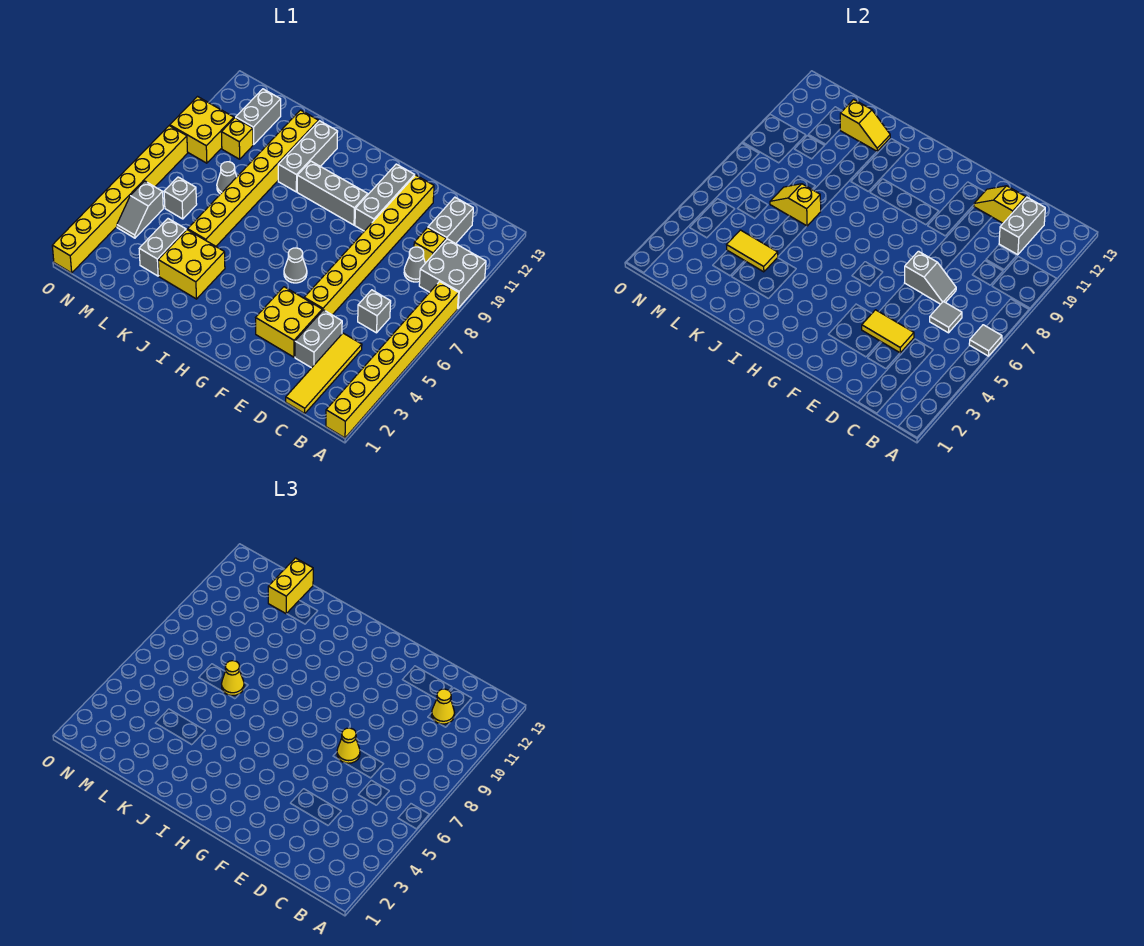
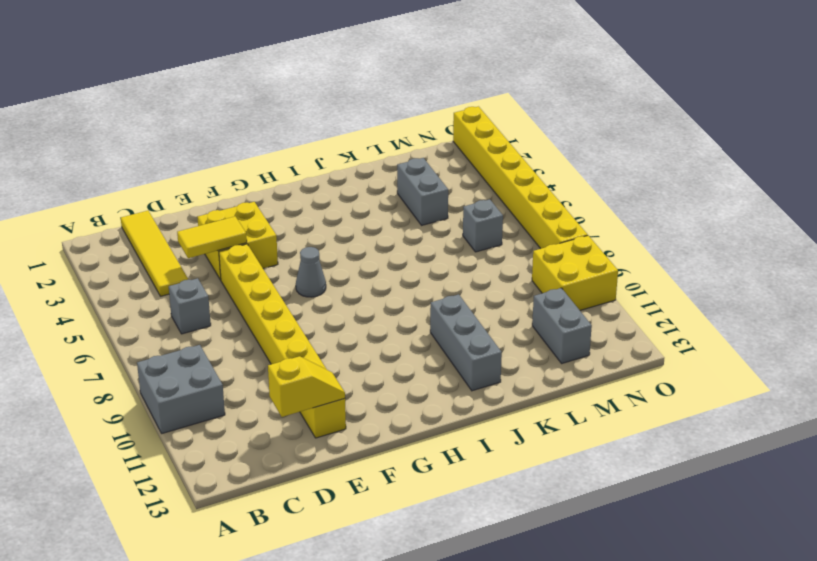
none -> yellow 1x8 brick [326,282,459,438]
none -> grey 1x1 cone [404,247,425,282]
none -> yellow 1x1 brick [414,228,446,263]
none -> grey 1x2 brick [428,197,473,244]

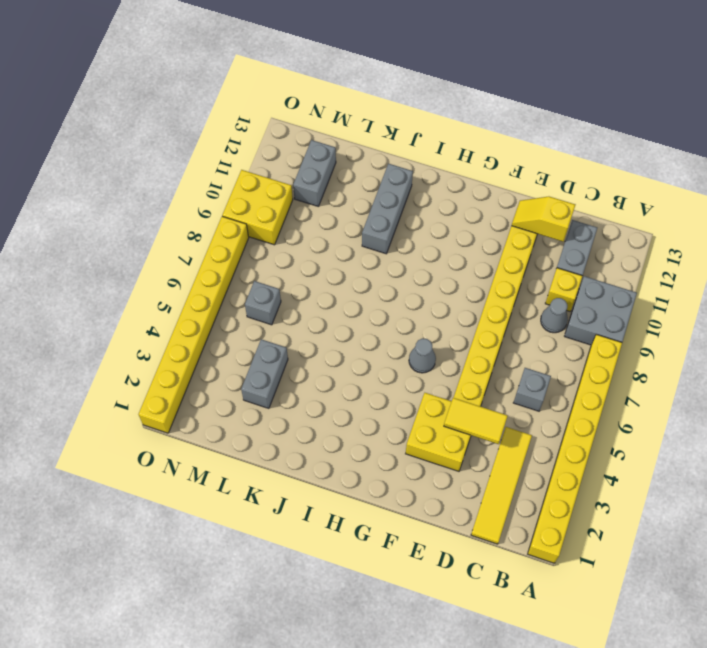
none -> grey 1x2 brick [295,310,342,368]
none -> grey 1x3 brick [355,164,415,231]
none -> grey 1x3 brick [297,161,368,225]
none -> yellow 2x2 brick [158,230,225,299]

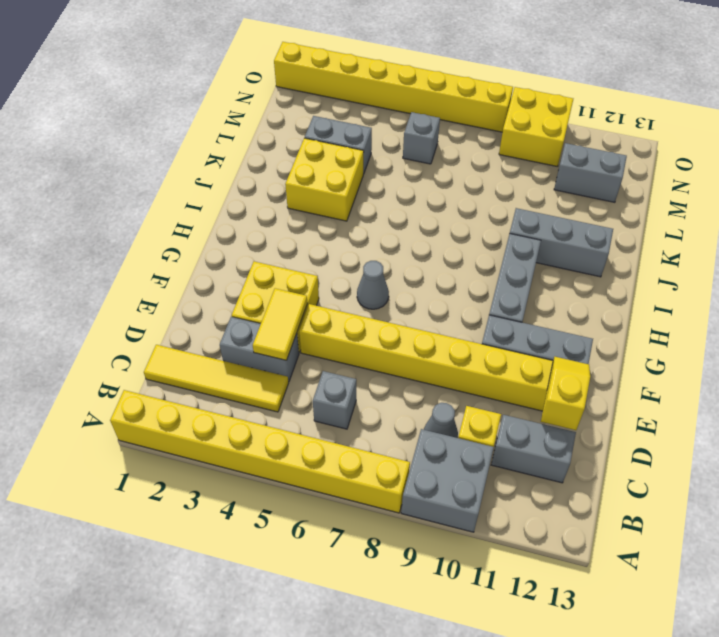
none -> yellow 1x8 brick [188,110,318,246]
none -> grey 1x1 cone [217,162,237,194]
none -> yellow 1x1 brick [221,118,253,159]
none -> grey 1x2 slope [117,181,163,238]

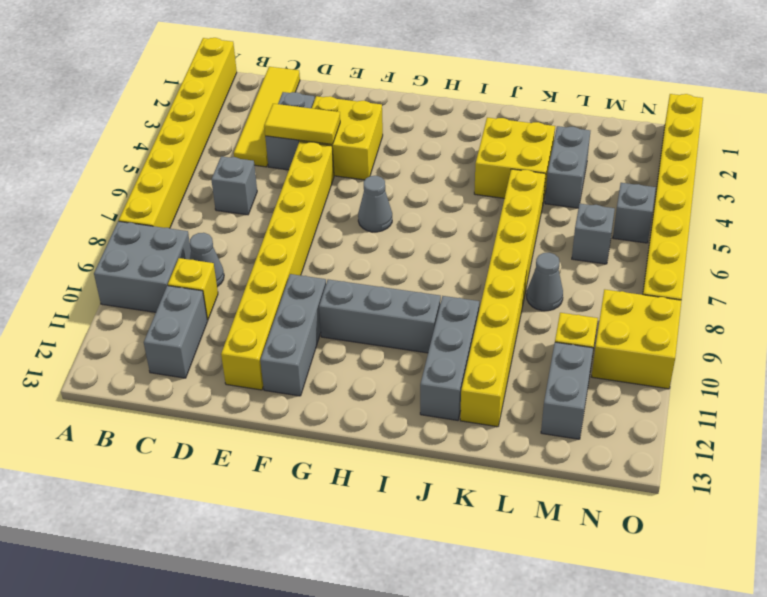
none -> grey 1x1 tile [969,325,1002,356]
none -> grey 1x1 tile [930,301,962,333]
none -> grey 1x2 brick [999,197,1045,255]
none -> grey 1x2 slope [905,251,956,304]

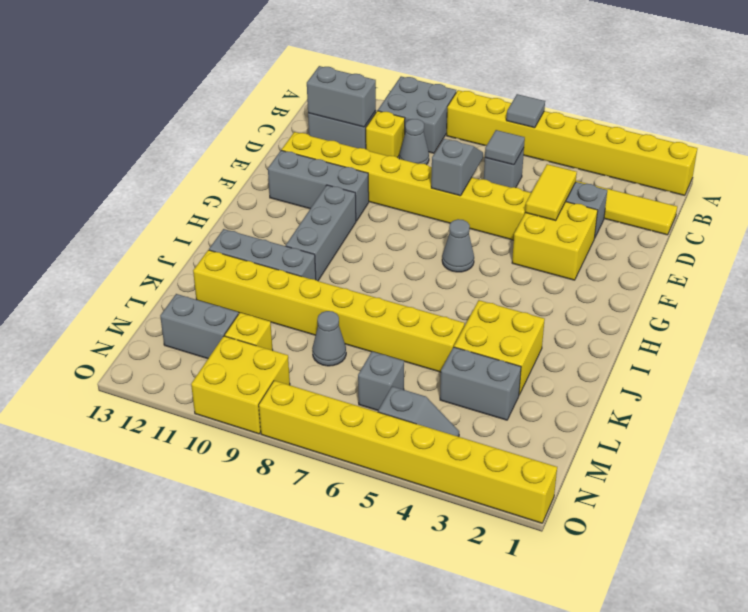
none -> yellow 1x2 slope [974,186,1026,223]
none -> yellow 1x2 tile [727,230,778,272]
none -> yellow 1x2 slope [770,184,821,226]
none -> yellow 1x2 slope [840,99,890,151]

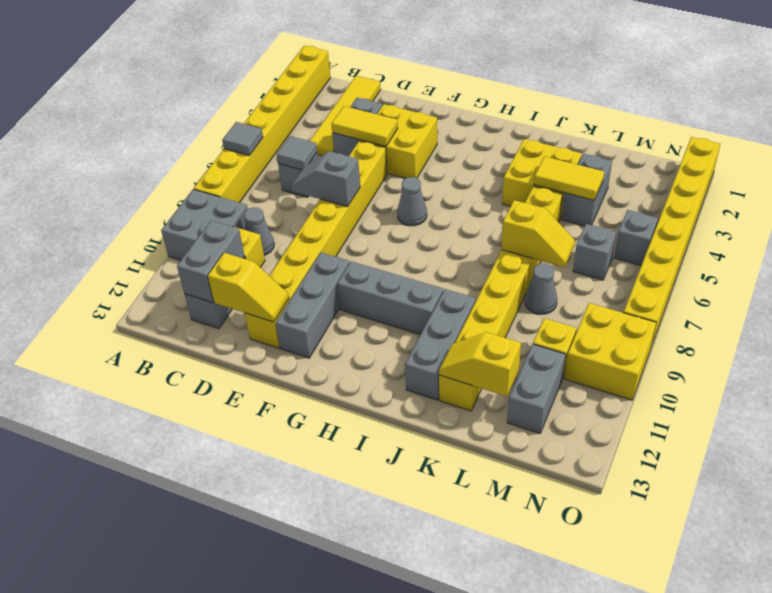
none -> yellow 1x1 cone [432,689,454,724]
none -> yellow 1x1 cone [337,728,360,763]
none -> yellow 1x1 cone [222,661,244,696]
none -> yellow 1x2 brick [268,558,313,614]

